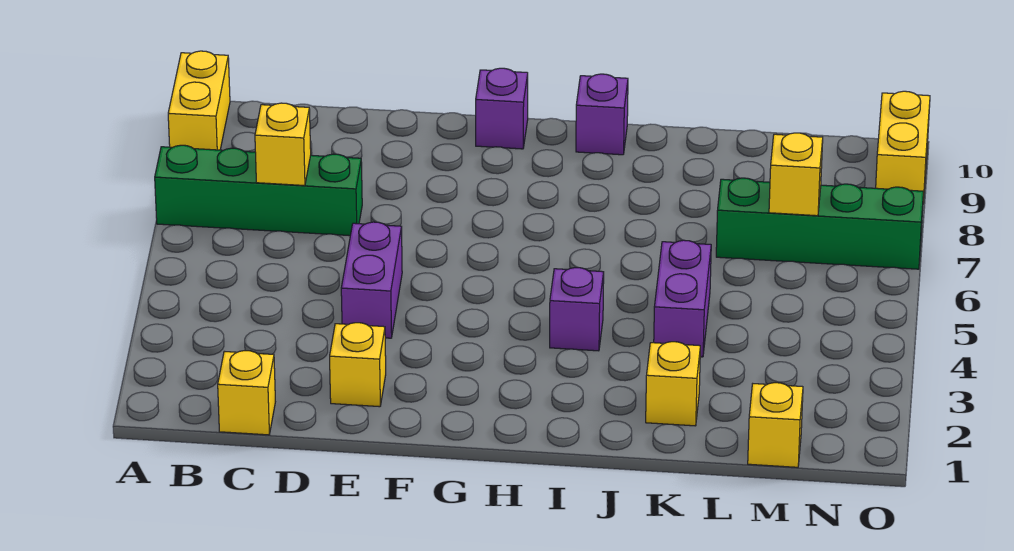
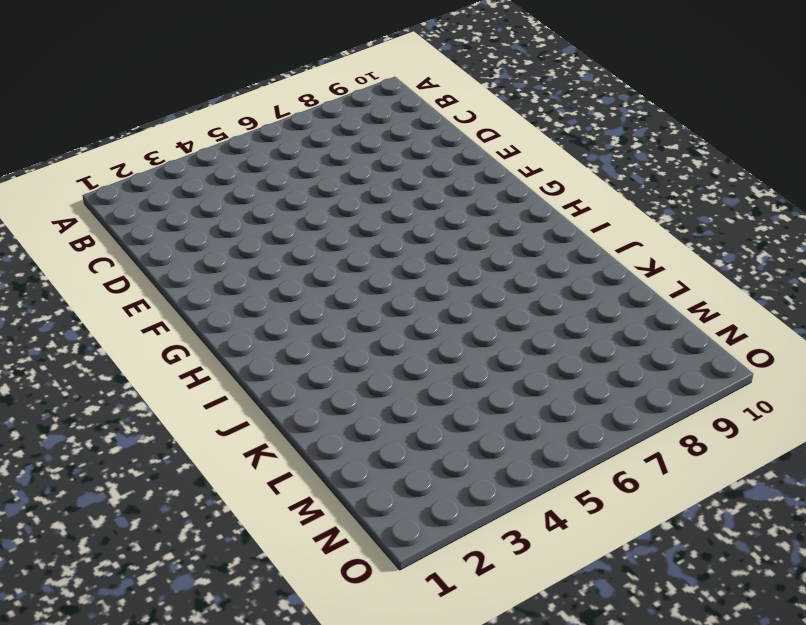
none -> green 1x4 brick [155,145,362,236]
none -> yellow 1x2 brick [168,51,230,150]
none -> yellow 1x1 brick [218,351,275,435]

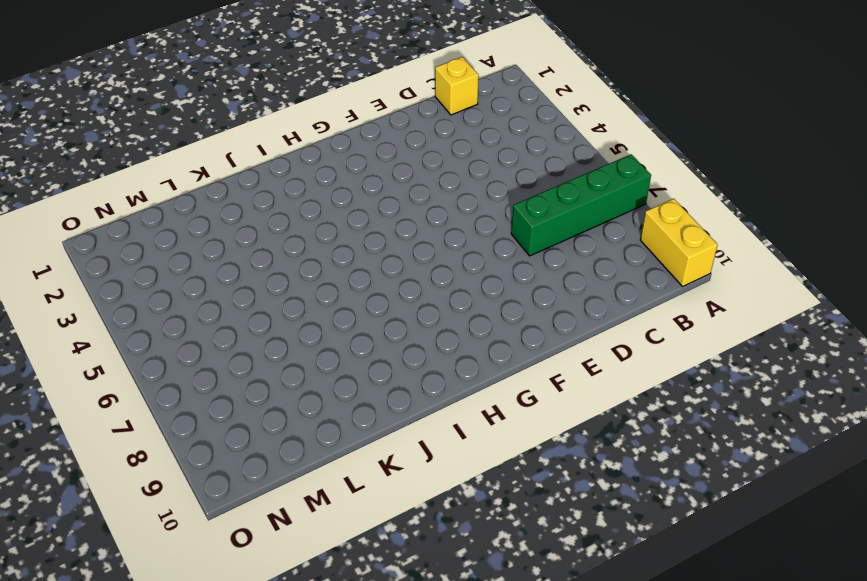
none -> yellow 1x1 brick [330,323,386,407]
none -> purple 1x2 brick [341,222,402,338]
none -> purple 1x1 brick [476,68,528,149]

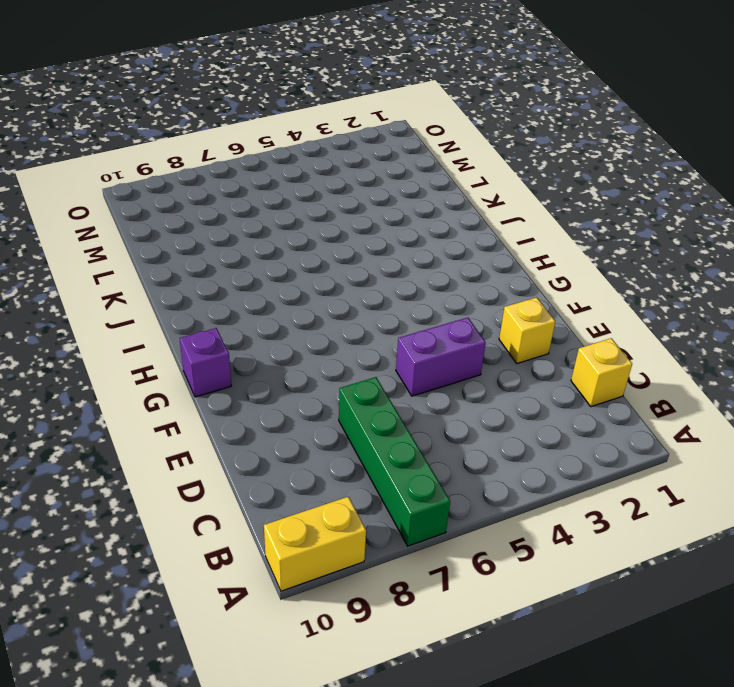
none -> purple 1x1 brick [550,268,604,351]
none -> purple 1x1 brick [576,74,628,155]
none -> yellow 1x1 brick [646,342,700,426]

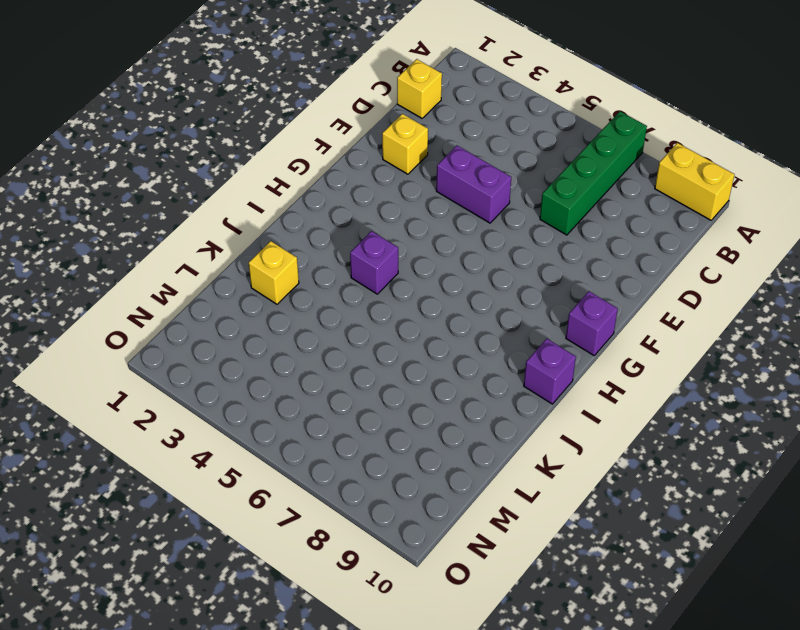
none -> purple 1x2 brick [654,240,711,357]
none -> green 1x4 brick [716,178,924,269]
none -> yellow 1x1 brick [748,383,803,467]

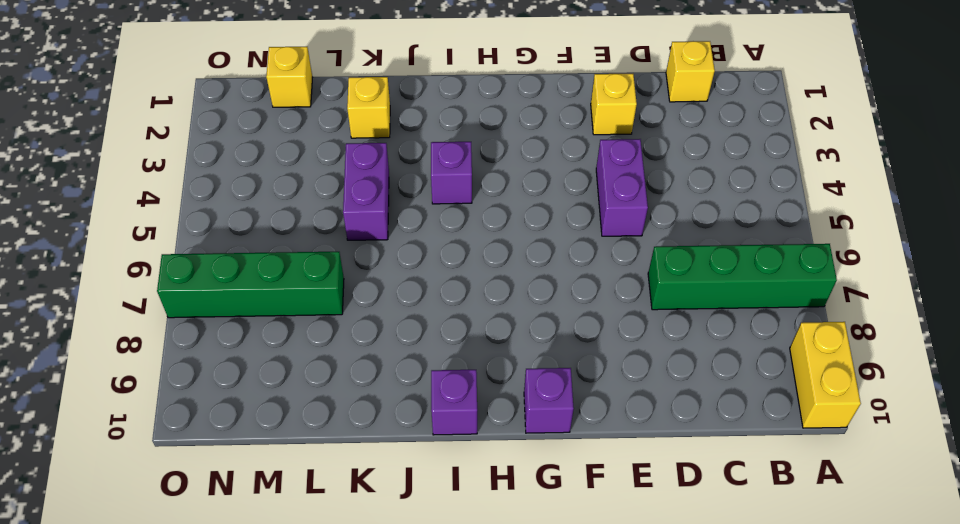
none -> yellow 1x2 brick [876,91,930,202]
none -> yellow 1x1 brick [255,103,311,186]
none -> yellow 1x1 brick [769,133,823,216]

